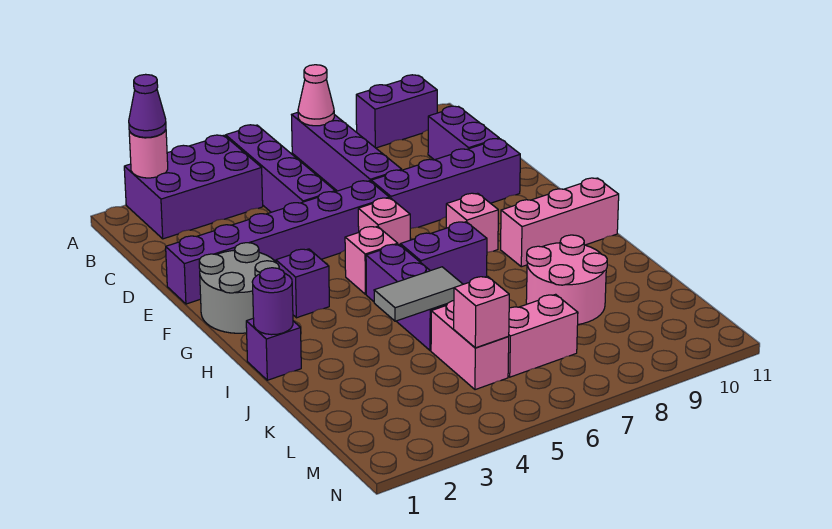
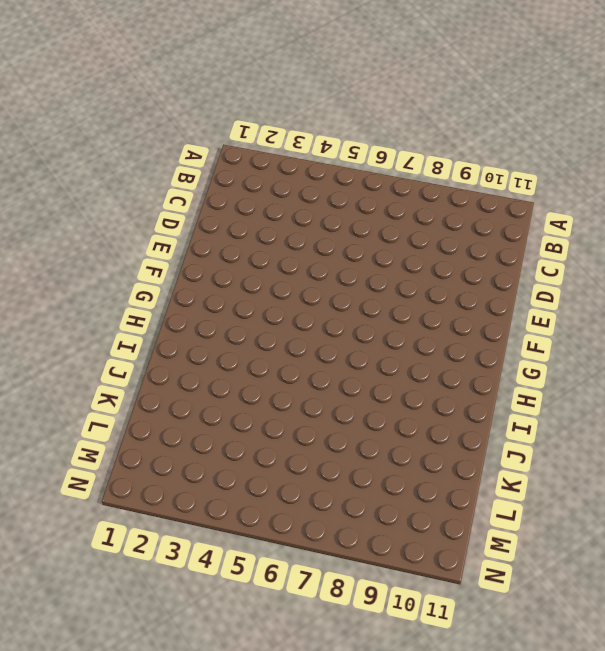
none -> purple 2x3 brick [124,135,263,239]
none -> purple 1x4 brick [226,125,335,212]
none -> purple 1x4 brick [292,113,402,191]

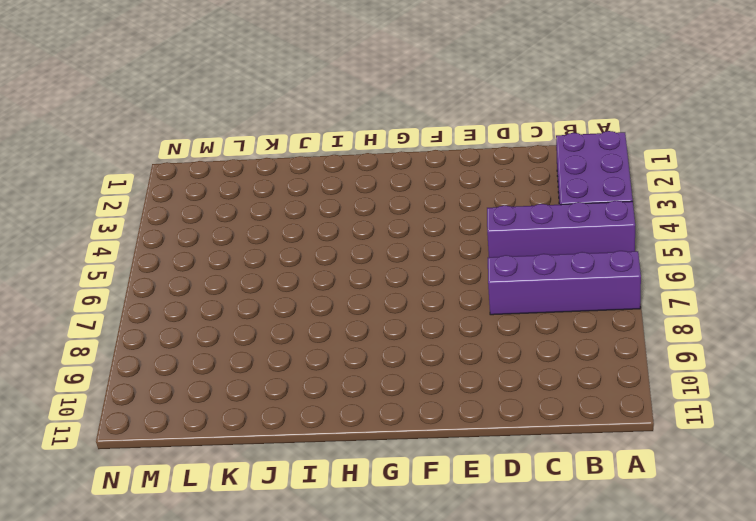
none -> purple 1x2 brick [356,75,437,148]
none -> purple 1x2 brick [428,106,499,160]
none -> purple 1x6 brick [166,181,389,304]

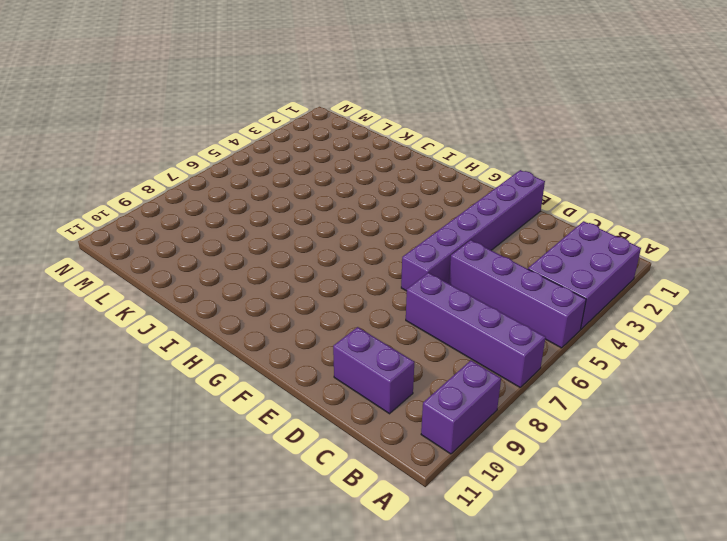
none -> purple 1x4 brick [371,139,520,229]
none -> grey 2x2 round brick [199,243,279,333]
none -> pink 1x1 brick [358,198,410,245]

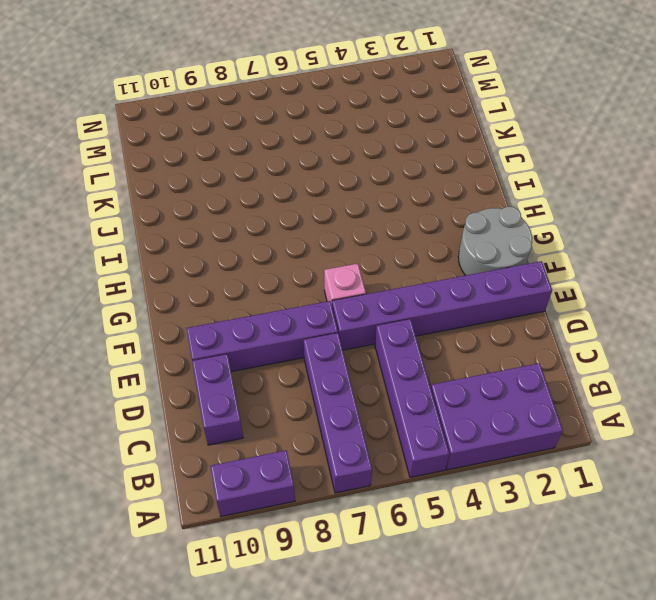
none -> purple 1x1 brick [276,249,329,318]
none -> pink 1x1 brick [345,226,398,294]
none -> pink 1x1 brick [446,193,498,252]

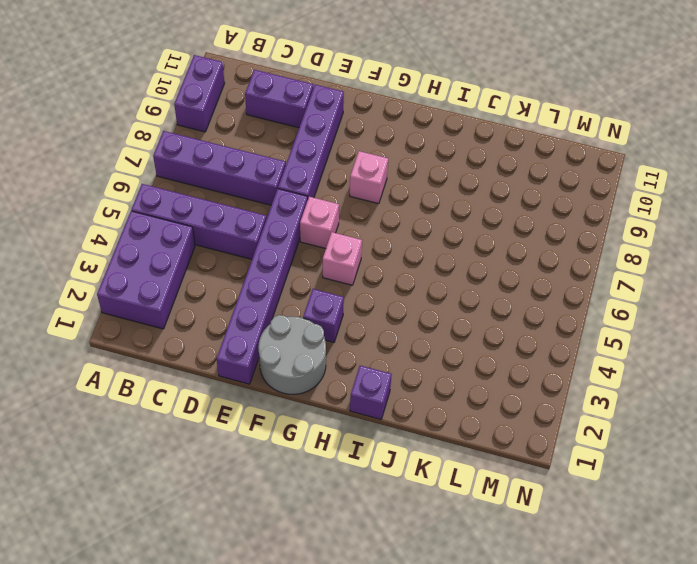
none -> purple 1x3 brick [366,244,447,351]
none -> purple 1x2 brick [400,222,487,284]
none -> pink 1x3 brick [501,178,619,267]

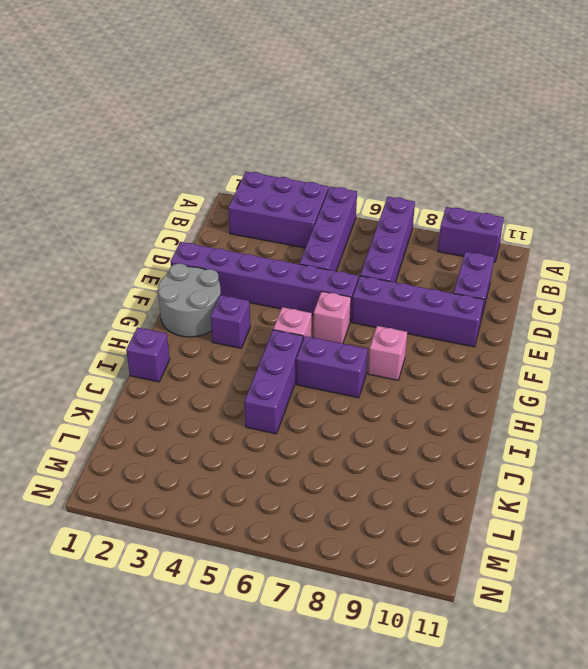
none -> pink 1x3 brick [501,178,619,267]
none -> pink 2x2 round brick [526,235,607,324]
none -> pink 1x2 brick [431,301,509,390]

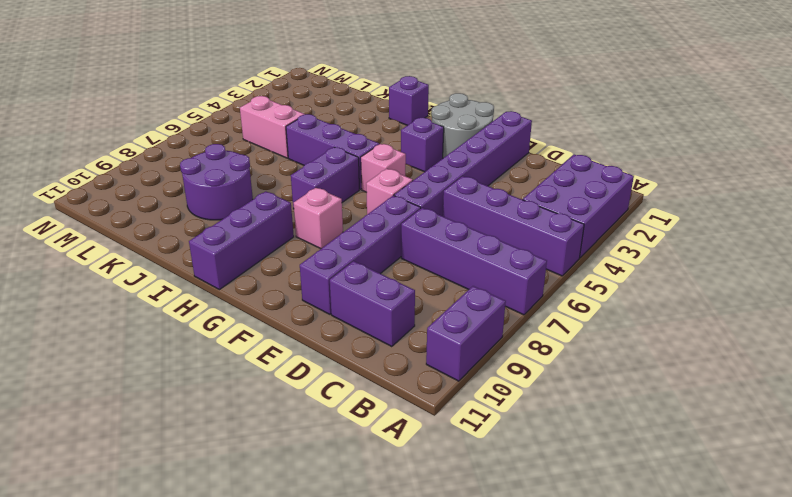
purple 1x3 brick [189,192,294,290] -> pink 1x3 brick [501,178,619,267]
purple 2x2 round brick [180,144,253,220] -> pink 2x2 round brick [526,235,607,324]
none -> pink 1x2 brick [508,294,578,377]
none -> pink 1x1 round brick [129,130,168,178]
none -> pink 1x1 cone [298,65,334,126]

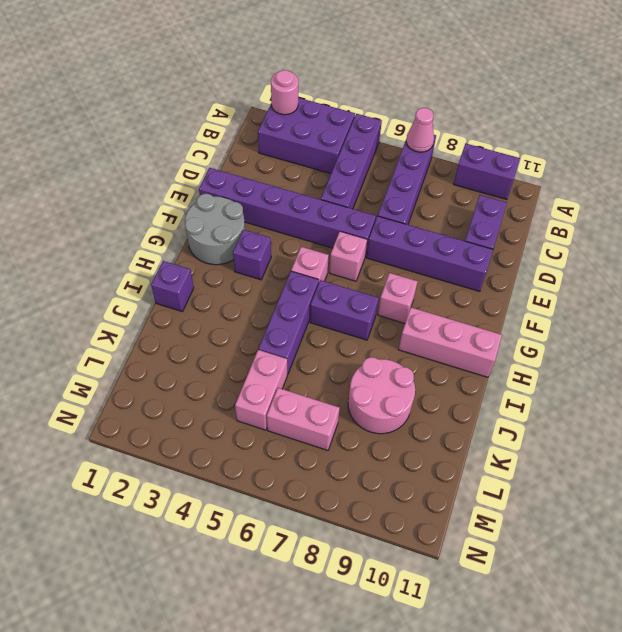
none -> purple 1x1 round brick [252,268,293,335]
none -> grey 1x2 tile [374,267,463,321]
none -> pink 1x1 brick [454,276,509,348]

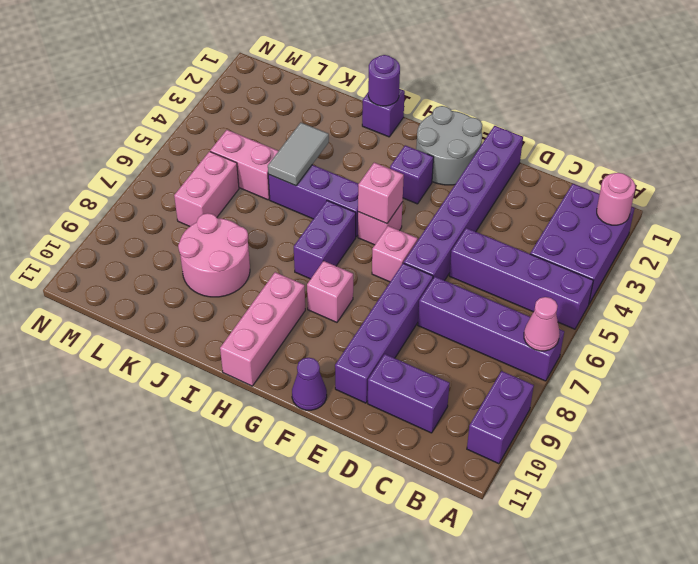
purple 1x1 cone [292,358,327,410] -> purple 1x1 cone moved to [129,74,166,137]
pink 1x1 brick [358,163,404,224] -> pink 1x1 brick moved to [454,276,509,348]

